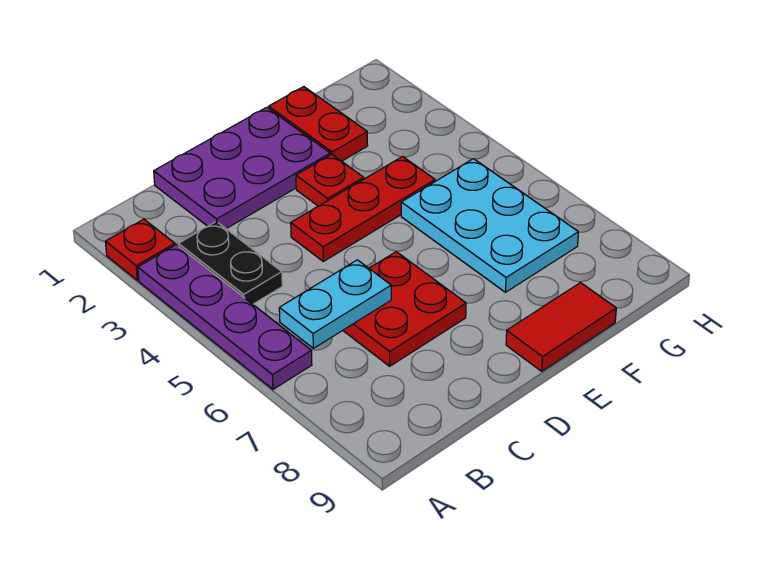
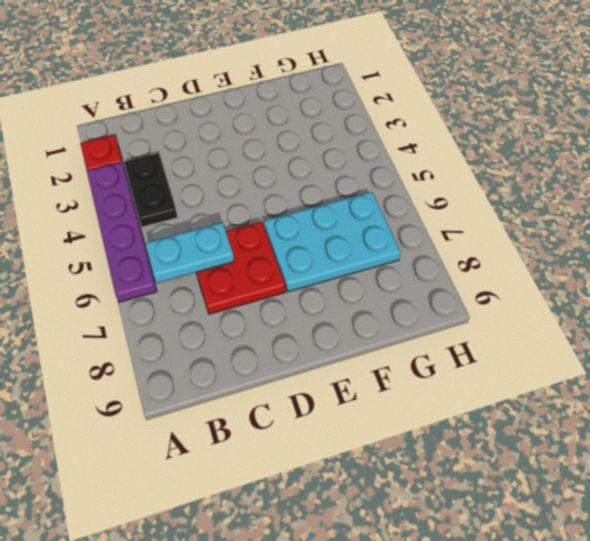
cyan 2x3 plate [264,192,401,292] -> cyan 2x3 plate turned to [401,159,578,292]
none -> purple 2x3 plate [154,107,330,229]
none -> red 1x3 plate [291,157,435,261]

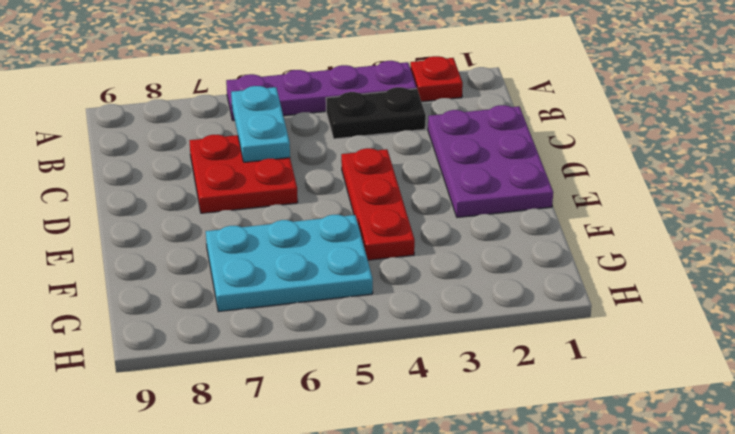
none -> red 1x1 plate [296,154,364,206]
none -> red 1x2 tile [506,283,616,371]

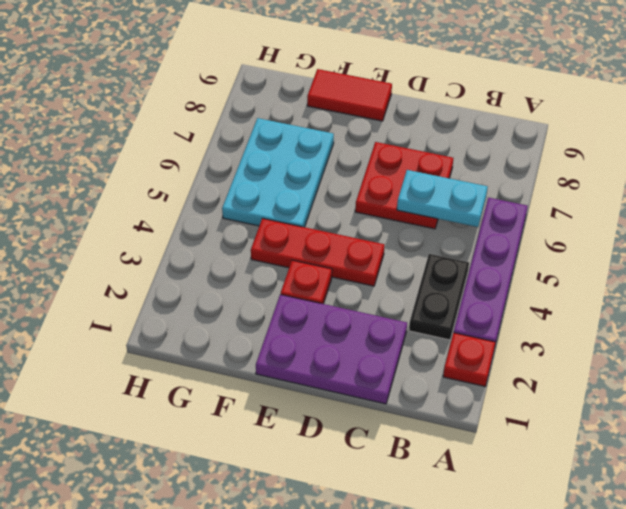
none -> red 1x2 plate [269,87,368,161]

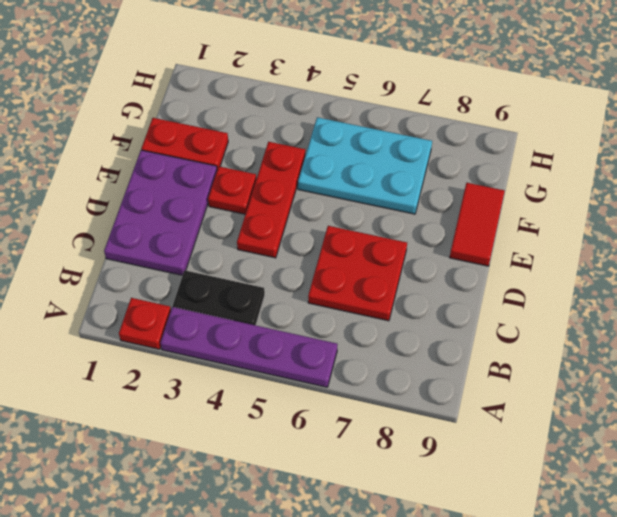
none -> cyan 1x2 plate [279,260,391,348]

